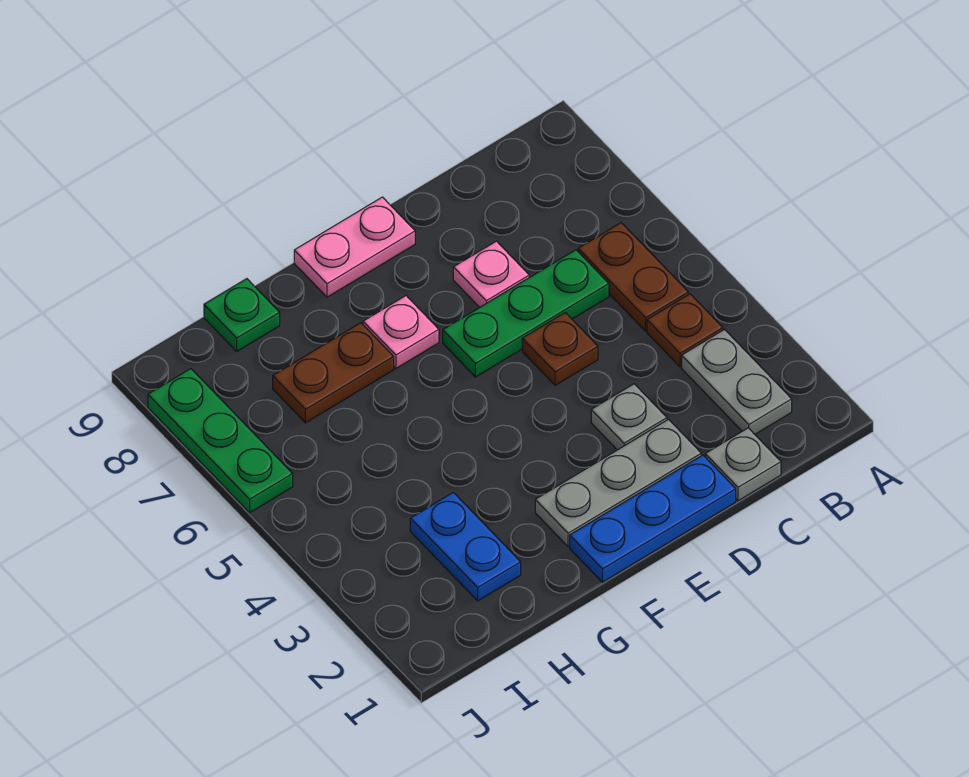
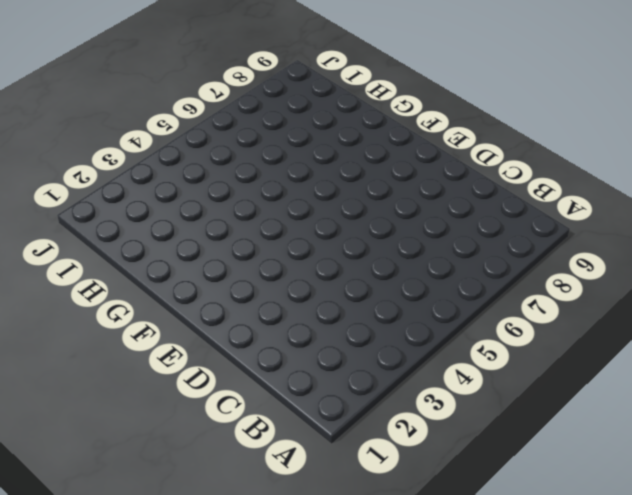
none -> grey 1x2 plate [682,330,792,434]
none -> brown 1x1 plate [647,294,723,367]
none -> brown 1x2 plate [578,223,688,331]

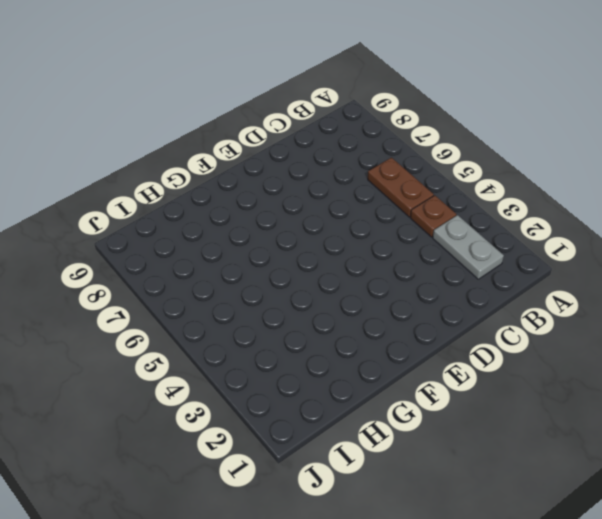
none -> grey 1x1 plate [705,428,781,501]
none -> green 1x3 plate [443,250,609,377]
none -> blue 1x3 plate [570,455,736,582]

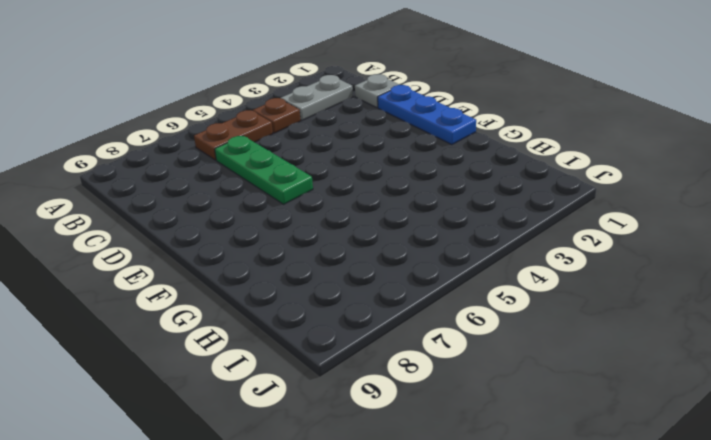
none -> grey 1x3 plate [535,419,701,547]
none -> grey 1x1 plate [591,384,667,450]
none -> brown 1x1 plate [522,313,598,385]

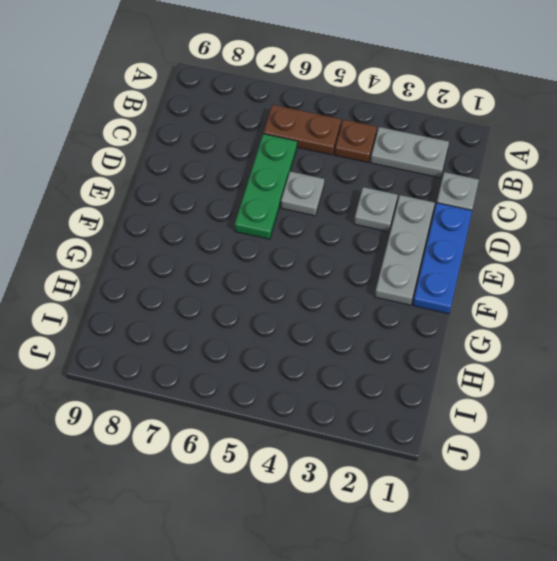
grey 1x1 plate [281,172,324,216] -> brown 1x1 plate [522,313,598,385]
none -> pink 1x1 plate [453,241,529,307]
none -> pink 1x2 plate [294,197,415,297]
none -> pink 1x1 plate [363,296,439,368]

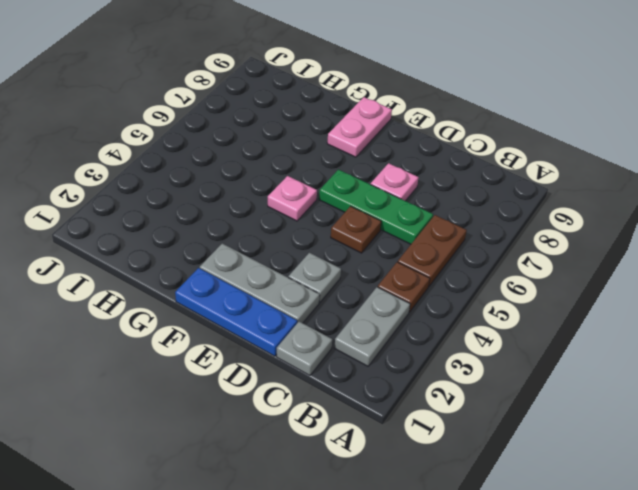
pink 1x1 plate [268,176,317,221] -> pink 1x1 plate moved to [363,296,439,368]
pink 1x2 plate [327,97,392,157] -> pink 1x2 plate turned to [294,197,415,297]
none -> brown 1x2 plate [273,323,394,423]
none -> blue 1x2 plate [410,492,521,601]
none -> green 1x1 plate [204,279,280,351]

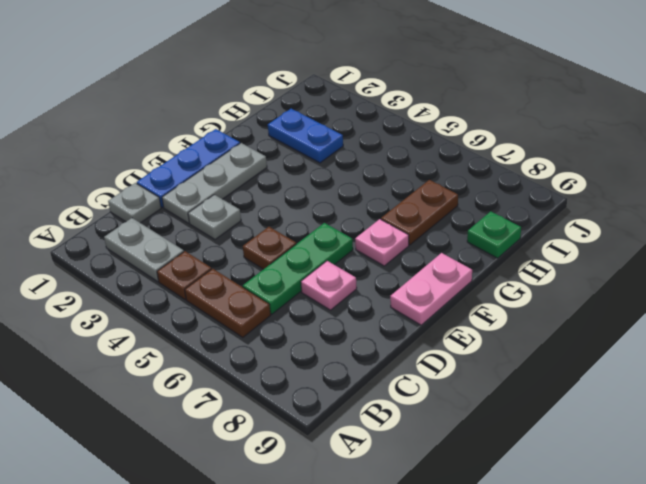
none -> green 1x3 plate [148,369,293,513]

